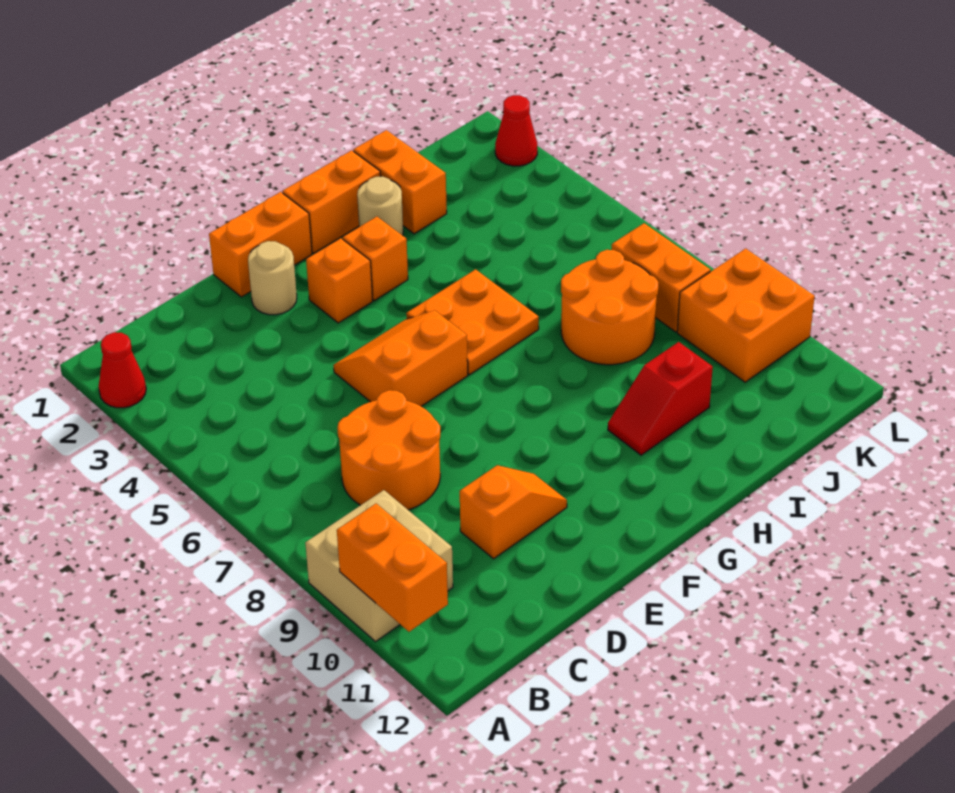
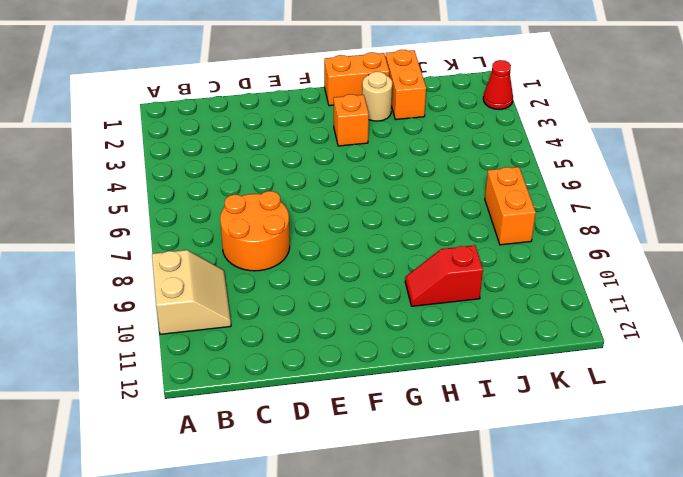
tan 2x2 slope [152,250,231,334] -> tan 2x2 brick [305,490,453,642]
none -> red 1x1 cone [99,332,146,408]
none -> orange 1x2 slope [460,465,567,559]
none -> orange 1x2 brick [209,192,312,297]

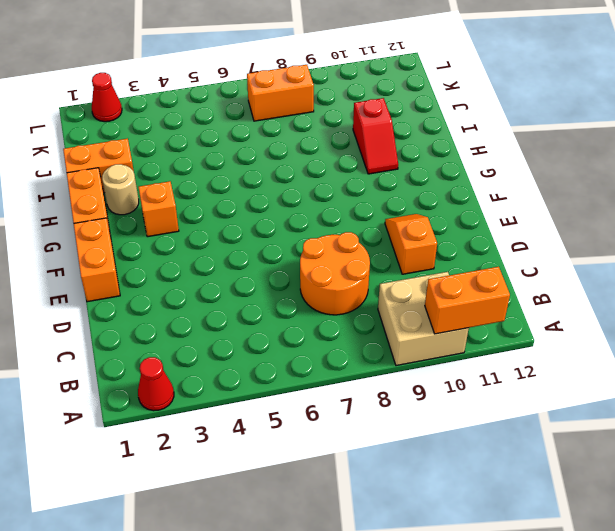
none -> tan 1x1 round brick [248,241,297,315]
none -> orange 2x2 slope [334,310,468,406]
none -> orange 1x1 brick [306,238,373,323]

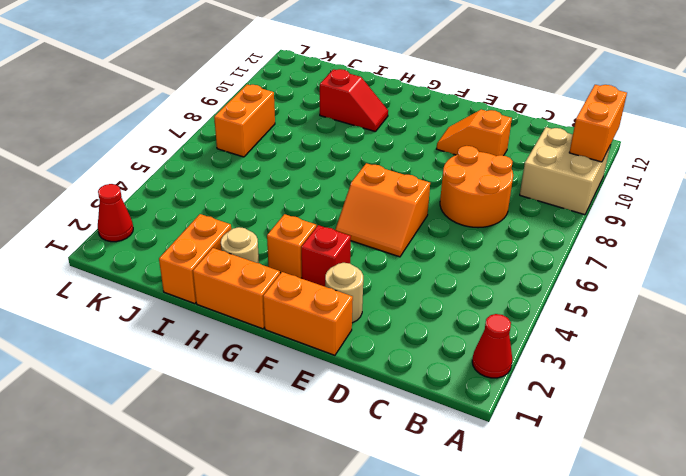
red 1x1 brick [301,225,351,287] -> orange 1x1 brick [306,238,373,323]
none -> orange 2x2 plate [406,269,539,375]
none -> orange 2x2 round brick [561,250,658,365]
none -> orange 2x2 brick [677,248,815,382]

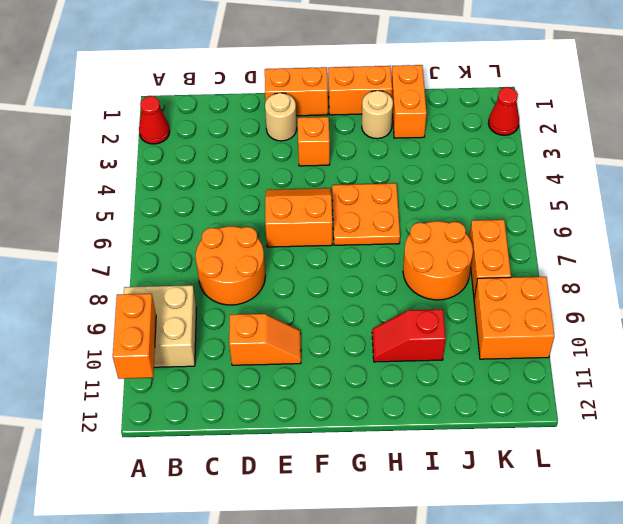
none -> orange 1x1 brick [343,217,408,300]

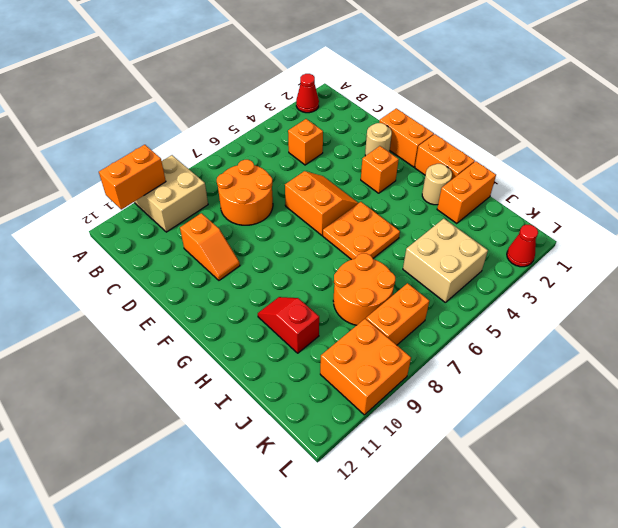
orange 1x1 brick [288,119,323,165] -> orange 1x1 brick moved to [343,217,408,300]
tan 2x2 brick [403,219,488,302] -> none

